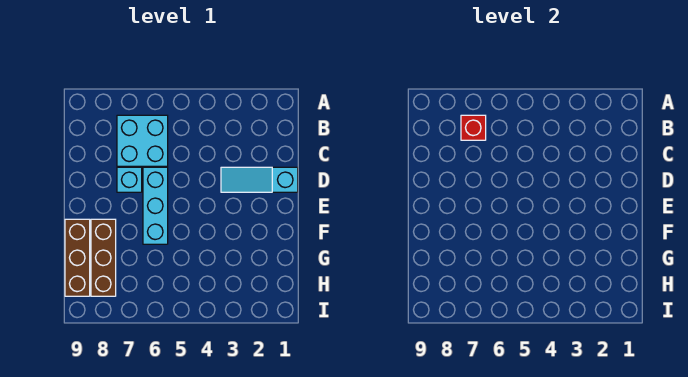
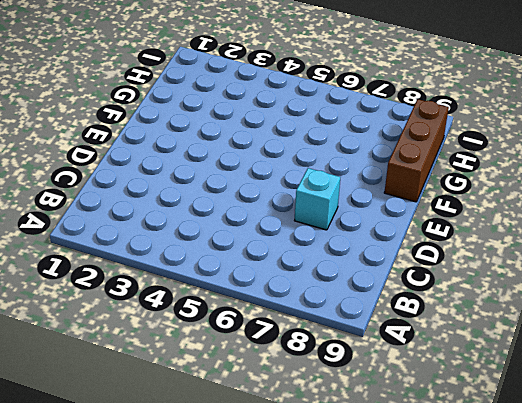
none -> cyan 2x2 brick [117,115,168,166]
none -> cyan 1x3 slope [221,167,298,192]

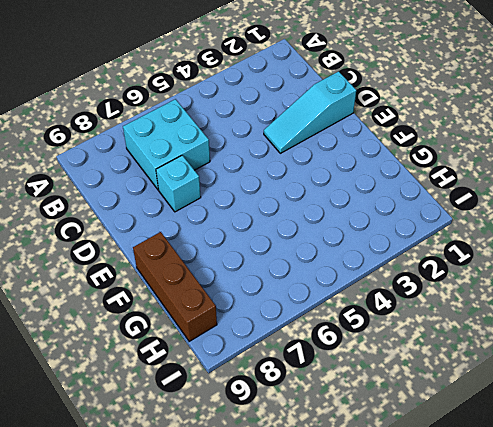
none -> cyan 1x3 brick [143,167,168,244]
none -> brown 1x3 brick [91,219,116,296]

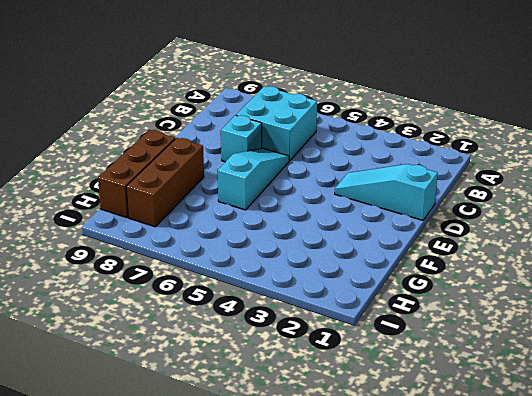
cyan 1x3 slope [218,148,289,210] -> cyan 1x3 brick [143,167,168,244]
none -> red 1x1 brick [461,115,486,140]

